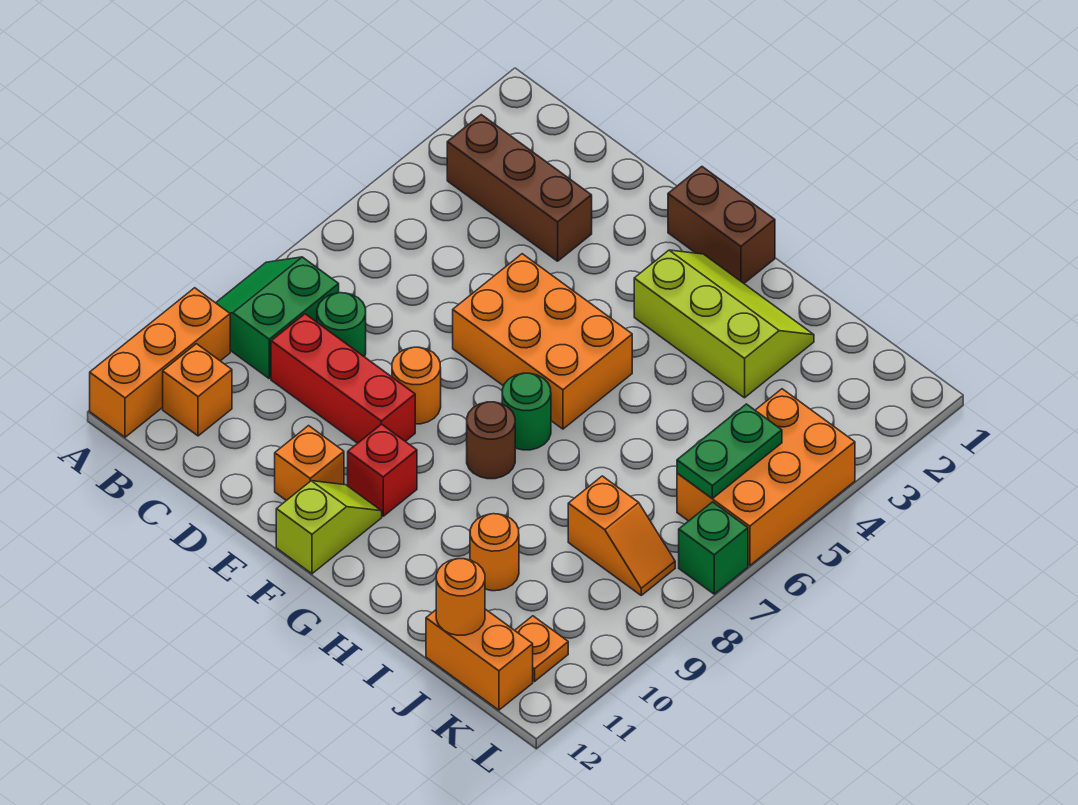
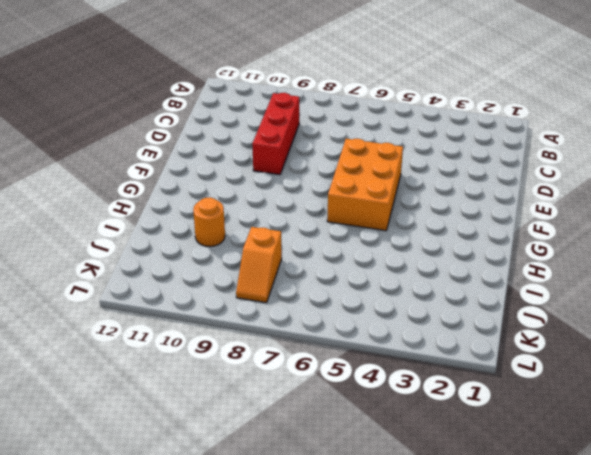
none -> green 2x2 slope [216,257,339,378]
none -> orange 1x3 brick [90,288,230,437]
none -> brown 1x3 brick [447,115,592,261]

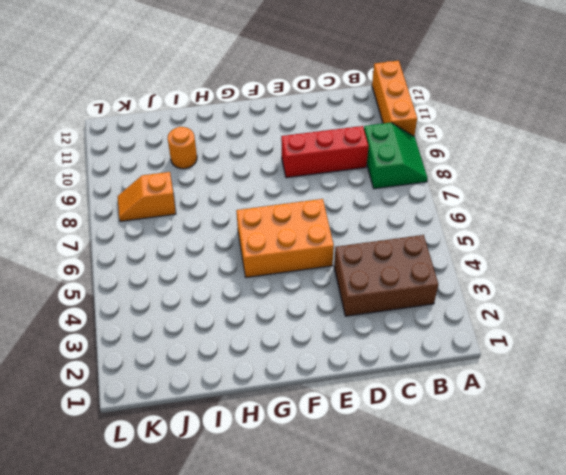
brown 2x3 brick [334,235,438,316] -> brown 1x3 brick [447,115,592,261]
none -> orange 1x1 brick [163,344,232,436]
none -> green 1x1 round brick [317,293,366,357]
none -> orange 1x1 round brick [392,347,441,424]

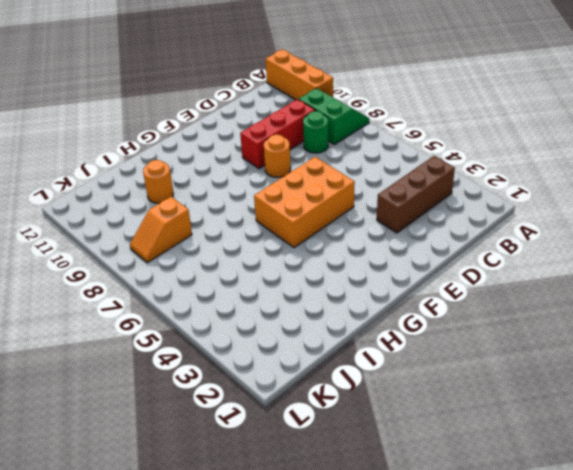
none -> orange 1x1 brick [163,344,232,436]
none -> orange 1x1 brick [275,426,344,501]
none -> brown 1x2 brick [668,167,775,283]

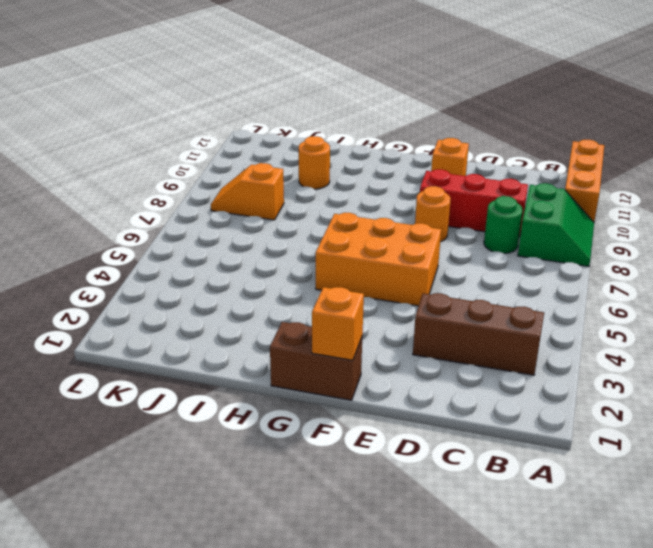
orange 1x1 brick [312,287,364,360] -> orange 1x1 brick moved to [163,344,232,436]
none -> red 1x1 brick [348,424,417,516]
none -> lime 1x2 slope [276,481,382,574]
none -> lime 2x3 slope [634,250,814,398]

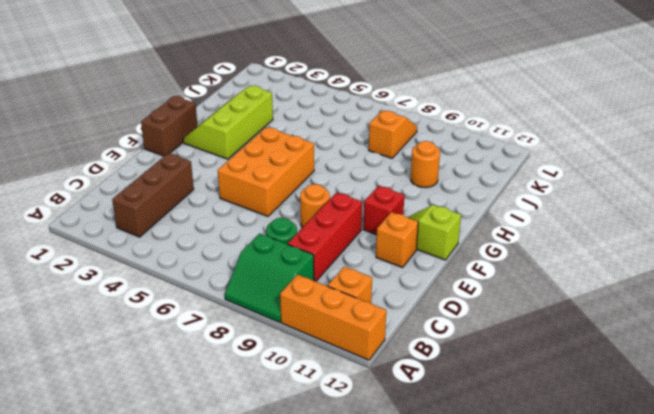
none -> green 1x1 round brick [502,373,551,450]
none -> brown 1x1 round brick [467,402,515,479]
none -> orange 1x2 brick [426,609,533,710]

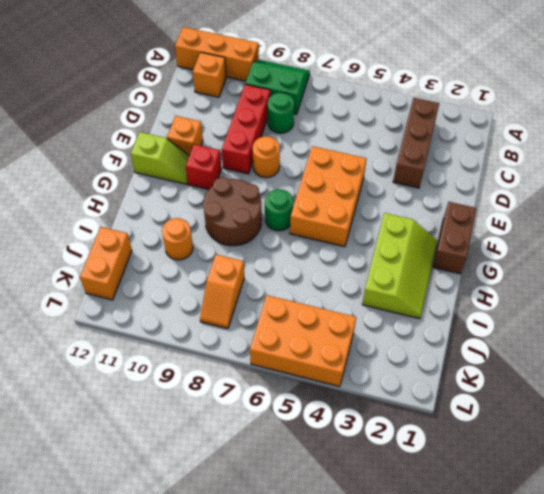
brown 2x2 round brick [203,177,262,246] -> brown 1x1 round brick [467,402,515,479]
none -> orange 1x1 plate [515,616,568,682]
none -> green 1x1 brick [679,502,748,594]
none -> orange 1x1 round brick [436,559,485,635]

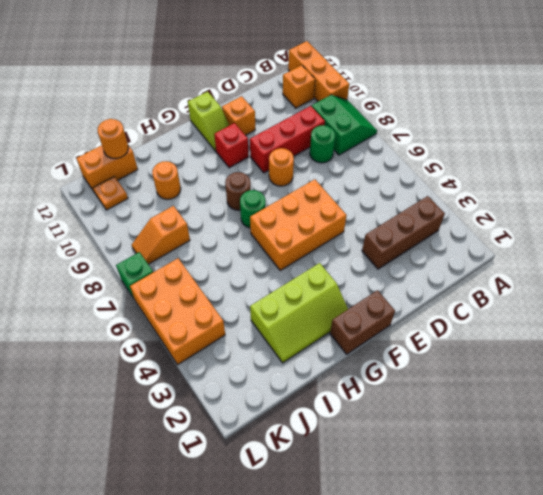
none -> green 1x2 plate [677,404,782,498]

